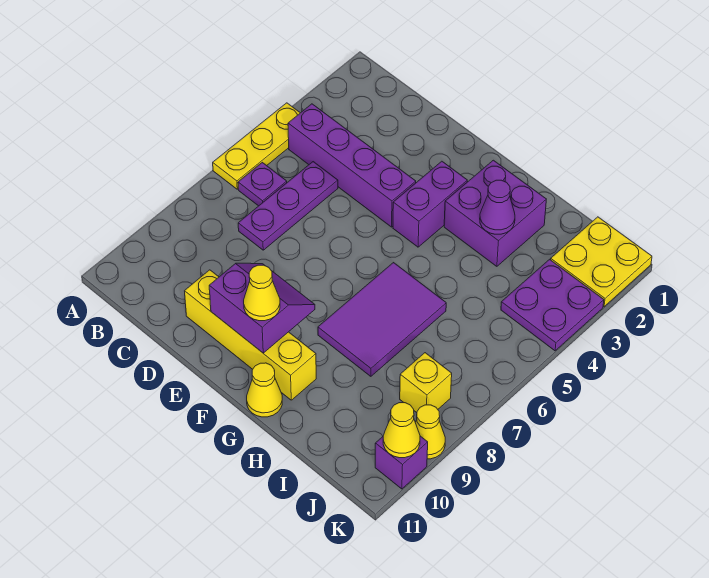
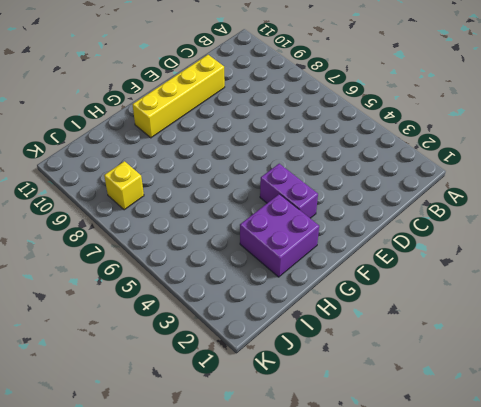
none -> yellow 1x3 plate [213,103,300,189]
none -> purple 1x4 brick [288,104,416,227]
none -> purple 1x1 plate [238,163,287,206]

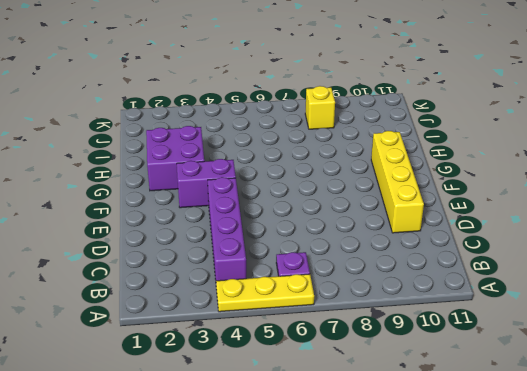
none -> purple 1x3 plate [238,162,338,250]
none -> purple 2x3 tile [318,263,446,376]
none -> yellow 1x1 cone [247,363,282,417]

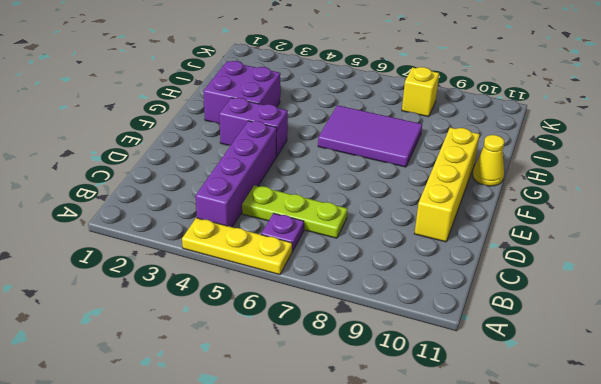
lime 1x3 plate [242,185,348,238] -> purple 1x3 plate [238,162,338,250]
none -> yellow 2x2 plate [551,217,652,307]
none -> purple 2x2 plate [501,259,604,351]
none -> yellow 1x1 cone [415,405,445,459]

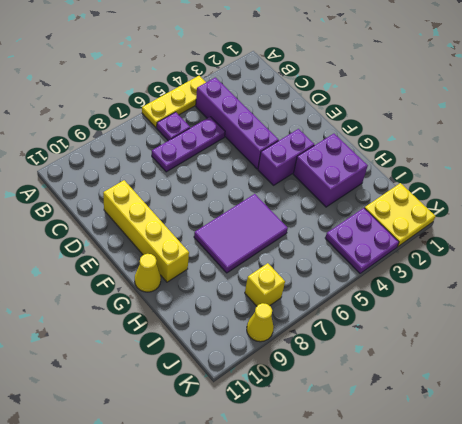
none -> purple 1x1 brick [375,436,428,489]
none -> purple 2x2 slope [209,263,315,353]
none -> purple 1x1 cone [480,180,515,234]

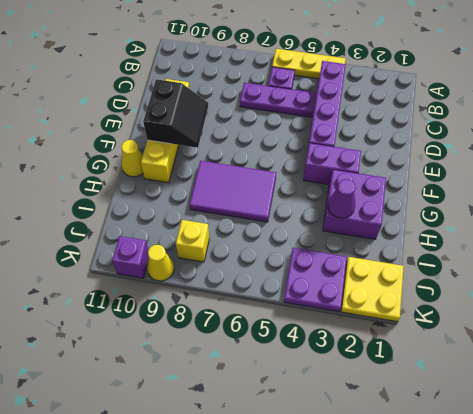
black 2x2 slope [143,79,208,148] -> purple 2x2 slope [209,263,315,353]
none -> yellow 1x1 cone [383,403,420,458]
none -> yellow 1x1 cone [244,265,280,321]

